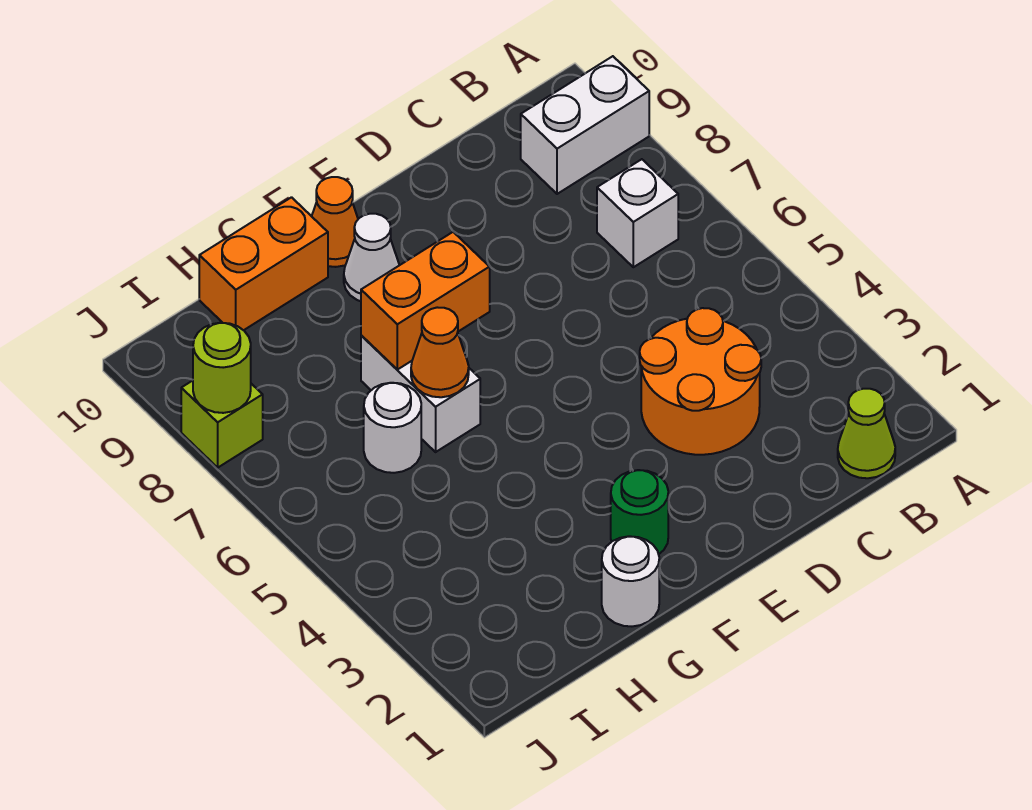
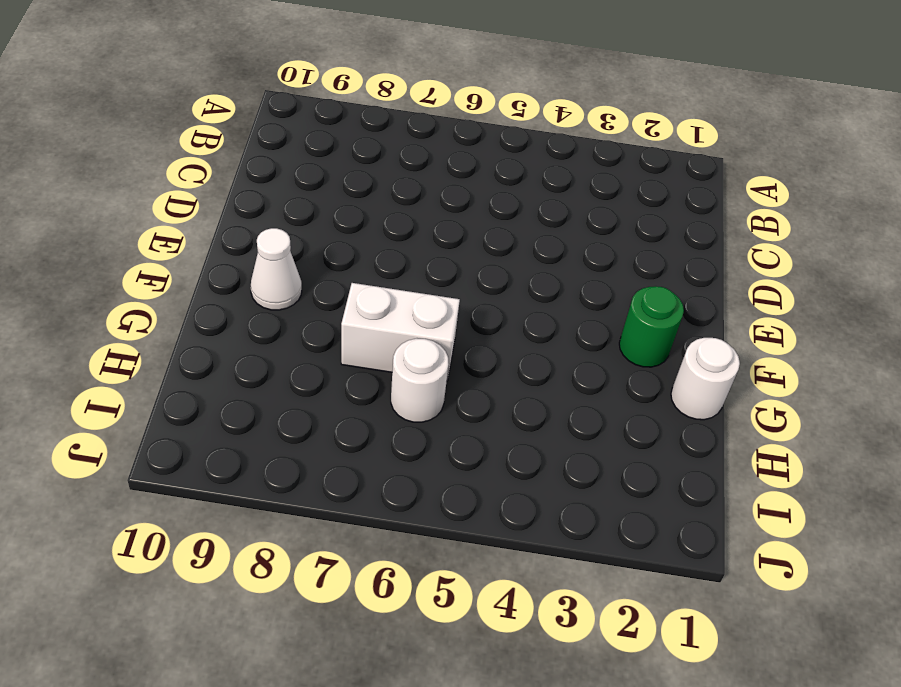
none -> white 1x2 brick [521,56,649,194]
none -> lime 1x1 cone [838,389,895,478]
none -> white 1x1 brick [597,159,678,267]

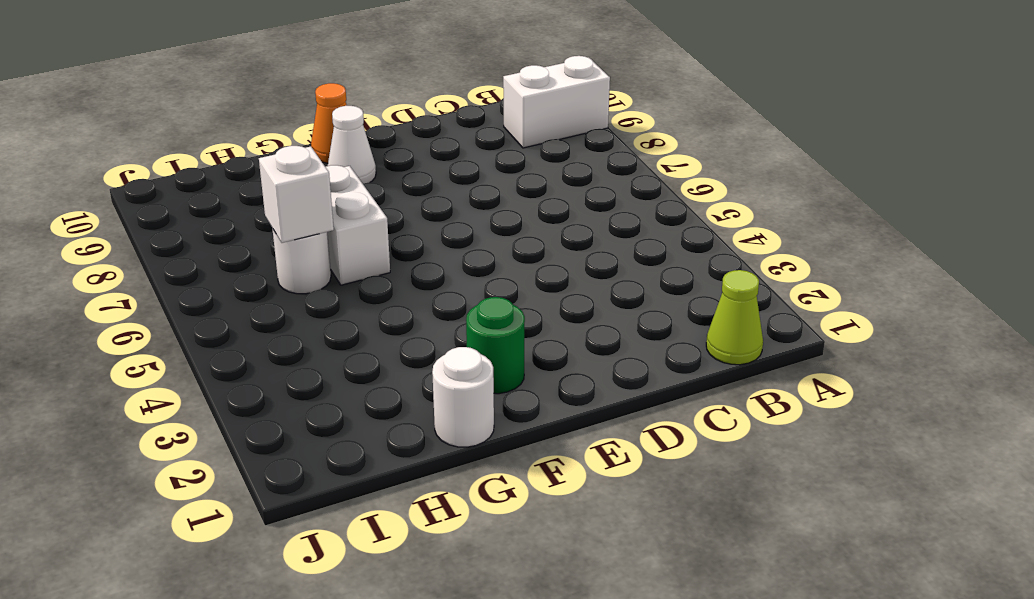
white 1x1 brick [259,146,334,243] -> white 1x1 brick moved to [597,159,678,267]
none -> orange 2x2 round brick [640,308,761,455]
none -> orange 1x2 brick [199,197,328,330]
none -> lime 1x1 brick [181,381,263,467]

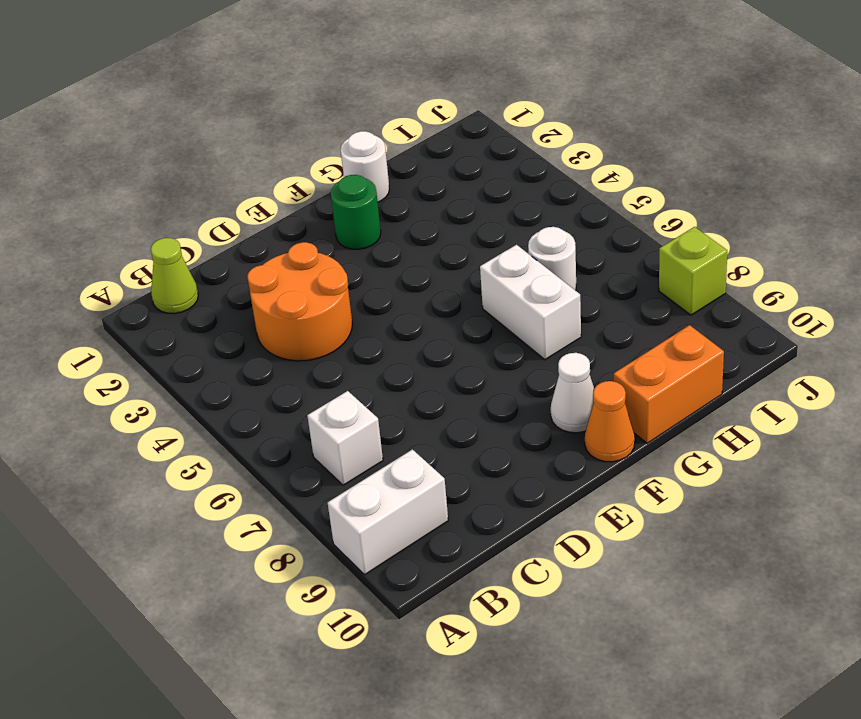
none -> orange 1x2 brick [361,232,490,370]
none -> orange 1x1 cone [411,307,469,397]
none -> lime 1x1 round brick [193,323,251,413]

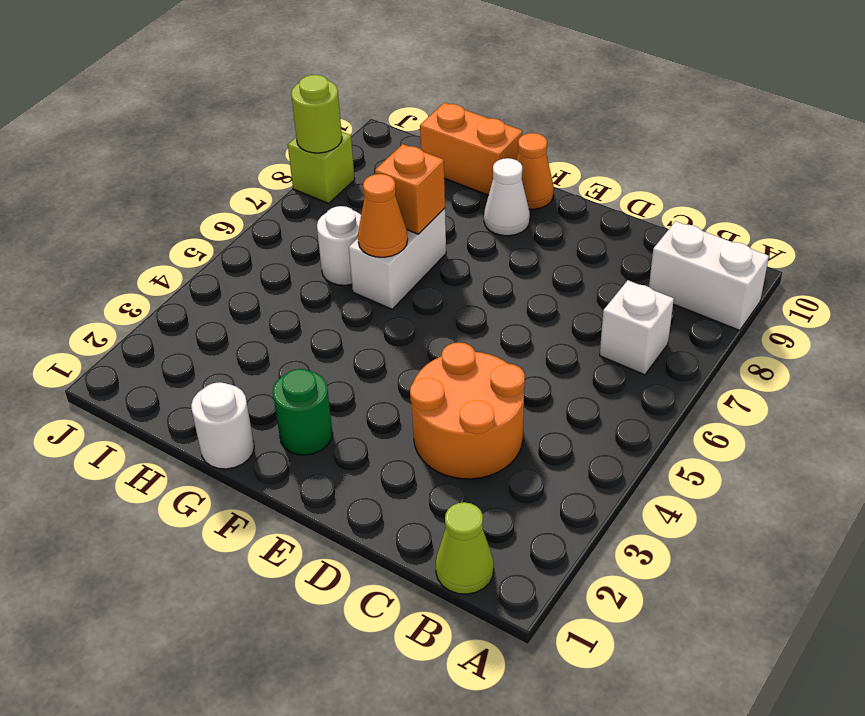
orange 1x1 brick [375,144,445,234] -> orange 1x2 brick [361,232,490,370]

